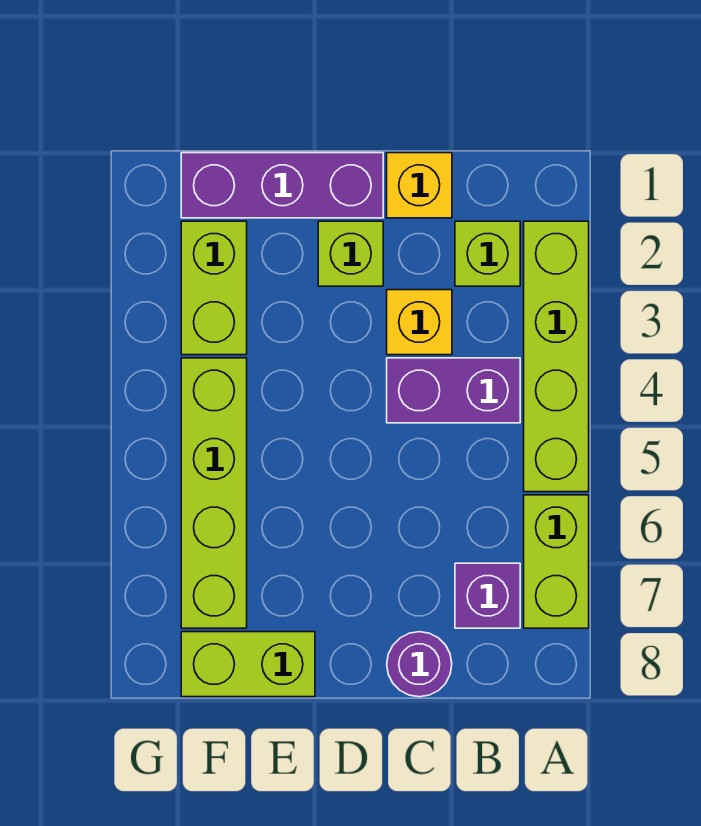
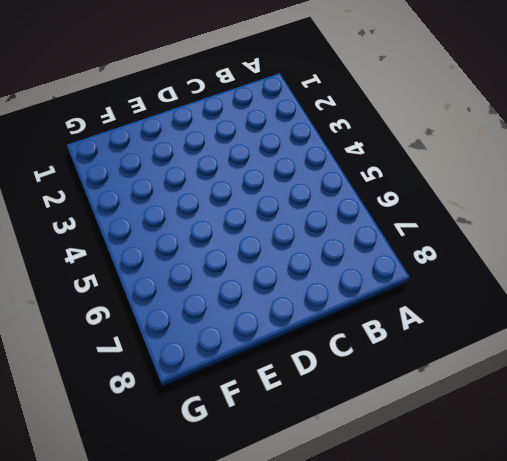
none -> lime 1x4 brick [524,221,589,492]
none -> lime 1x2 brick [524,495,589,628]
none -> lime 1x1 brick [455,221,520,286]

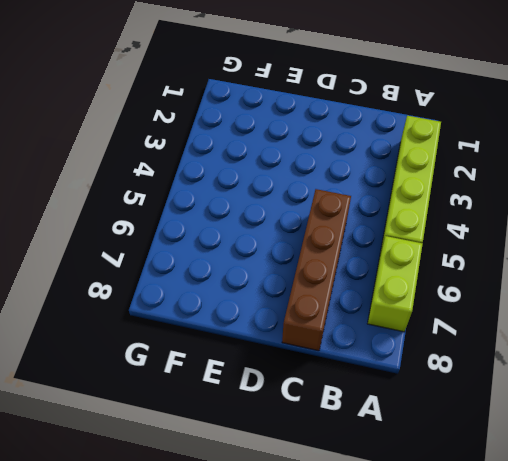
brown 1x4 brick [282,189,351,351] -> purple 1x1 round brick [387,632,452,697]
none -> lime 1x1 brick [455,221,520,286]
none -> purple 1x2 brick [387,358,520,423]
none -> purple 1x1 brick [455,563,520,628]

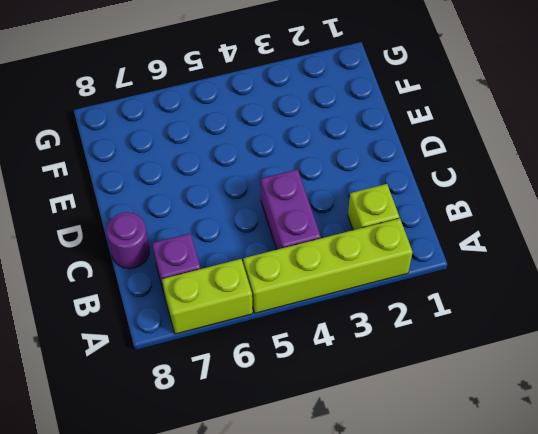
none -> yellow 1x1 brick [387,153,452,218]
none -> yellow 1x1 brick [387,290,452,355]
none -> purple 1x3 brick [181,153,383,218]

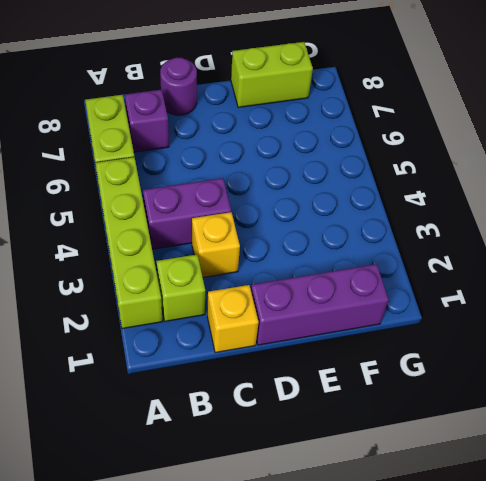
none -> lime 1x1 brick [318,221,383,286]
none -> lime 1x2 brick [181,221,247,355]
none -> lime 1x4 brick [181,358,247,628]

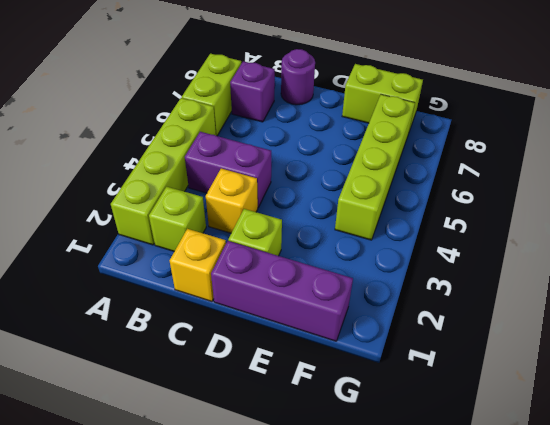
none -> lime 1x2 brick [181,221,247,355]

